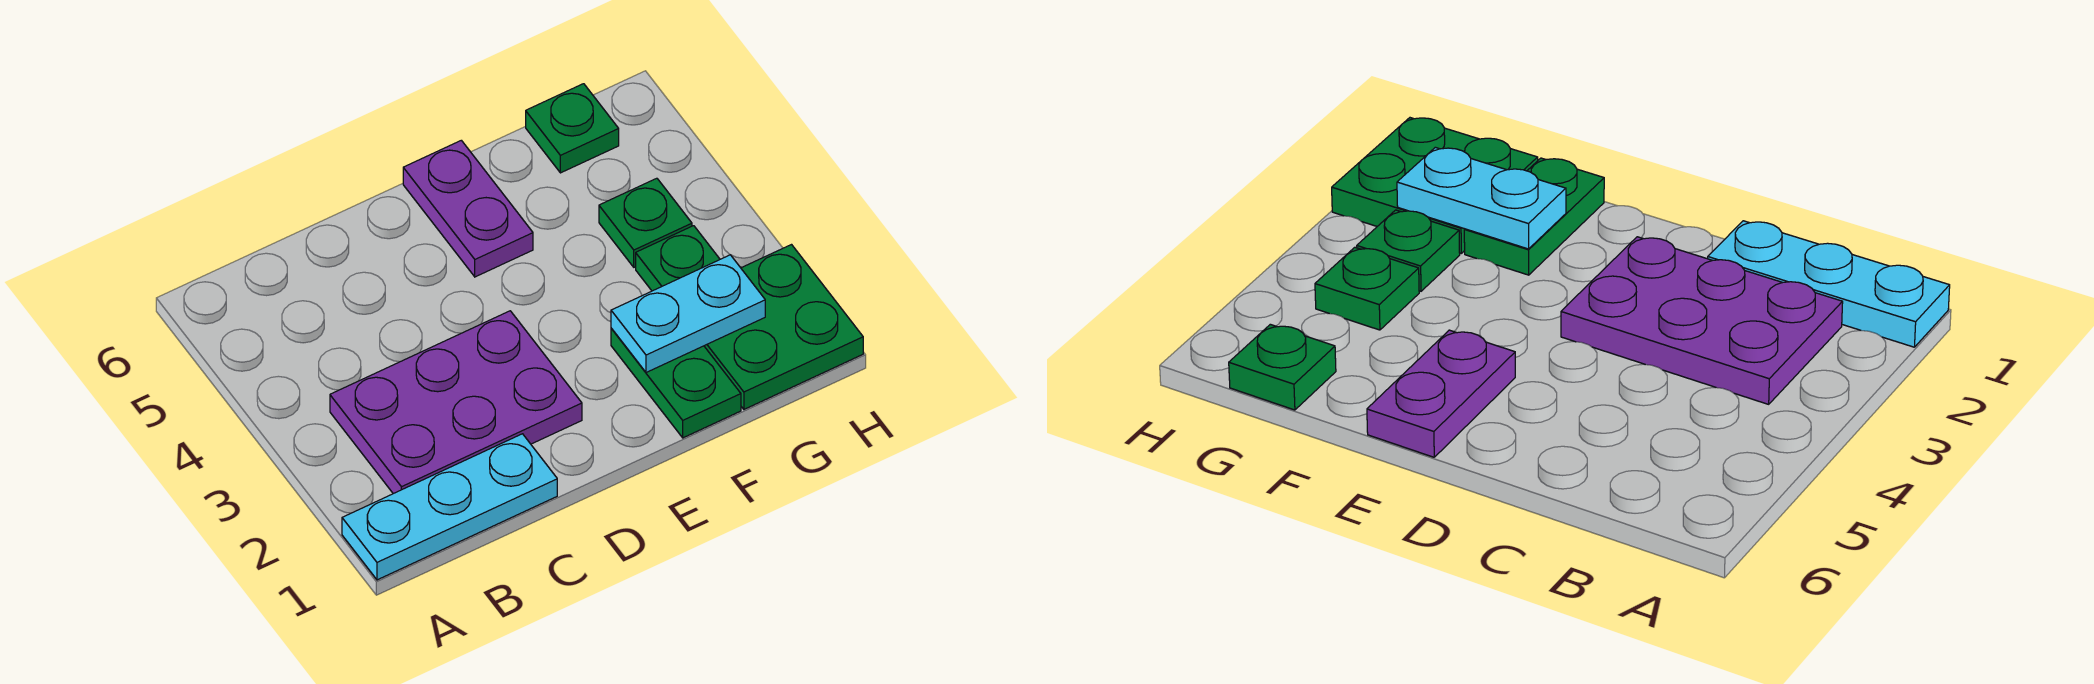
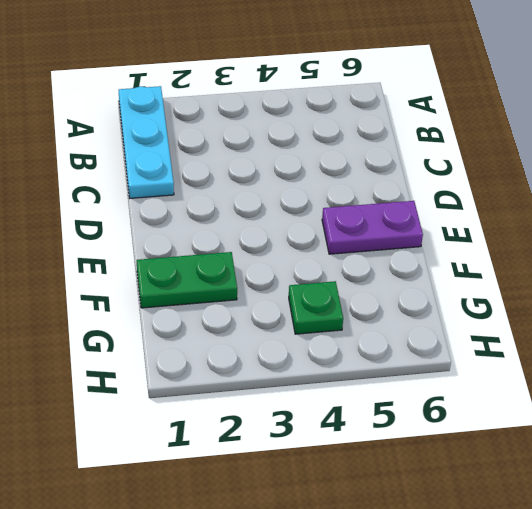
none -> purple 2x3 plate [330,311,582,494]
none -> green 2x2 plate [704,245,863,409]

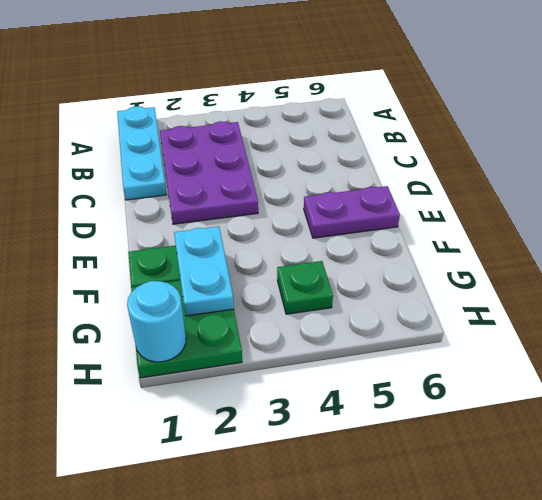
cyan 1x1 round brick [127,281,186,362] -> none
none -> green 1x1 plate [636,226,720,291]
none -> green 1x1 plate [526,84,619,173]

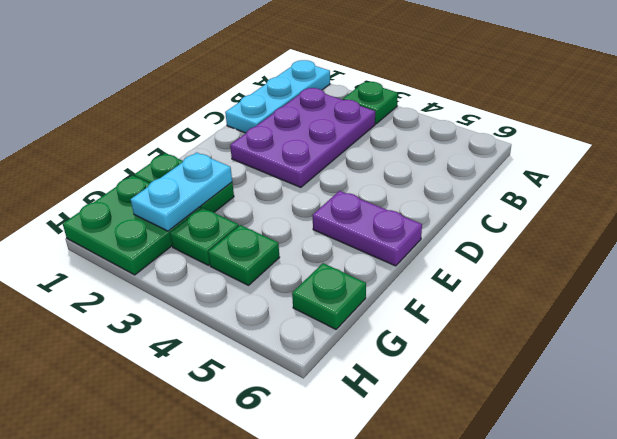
green 1x1 plate [343,82,398,124] -> none

